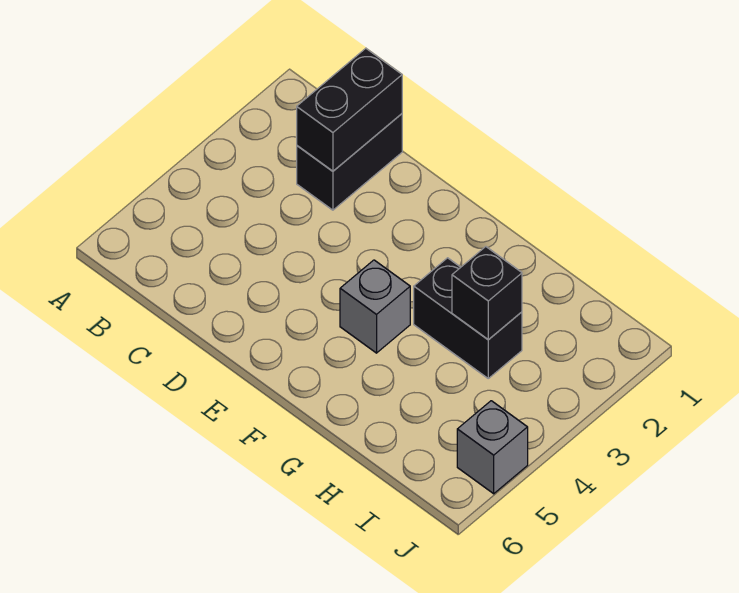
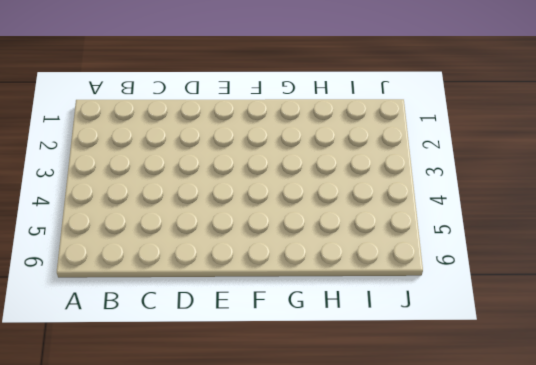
none -> black 1x2 brick [297,114,402,210]
none -> grey 1x1 brick [340,260,410,353]

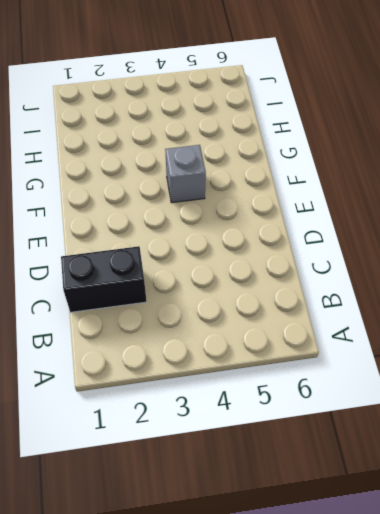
none -> black 1x2 brick [414,258,522,378]
none -> grey 1x1 brick [457,401,528,494]

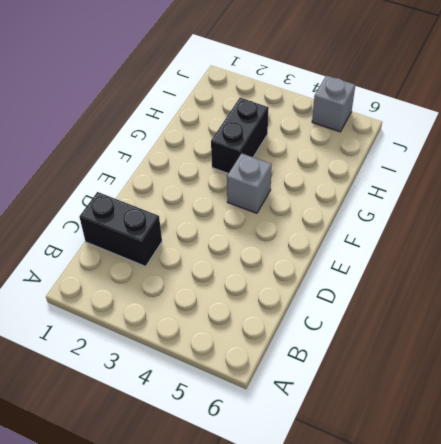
none -> black 1x2 brick [297,48,402,171]
none -> black 1x1 brick [452,247,522,340]

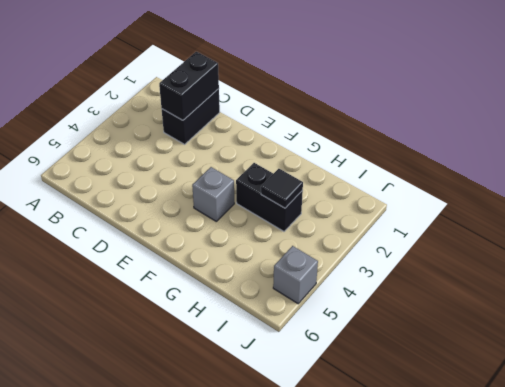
black 1x1 tile [261,169,303,208] -> black 1x1 brick [452,247,522,340]

